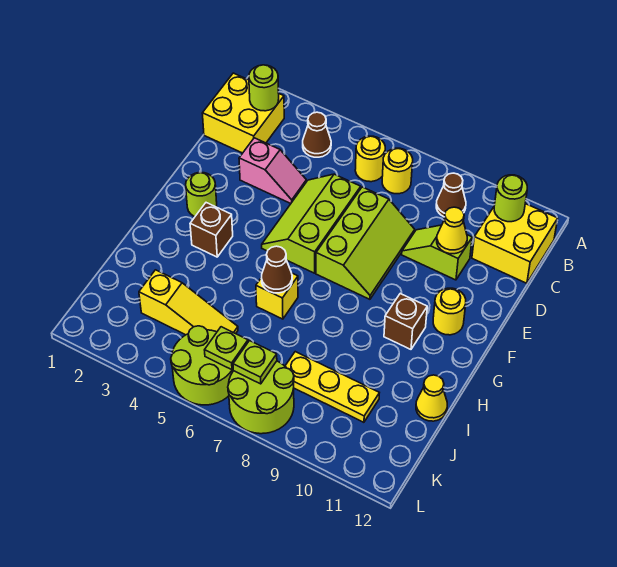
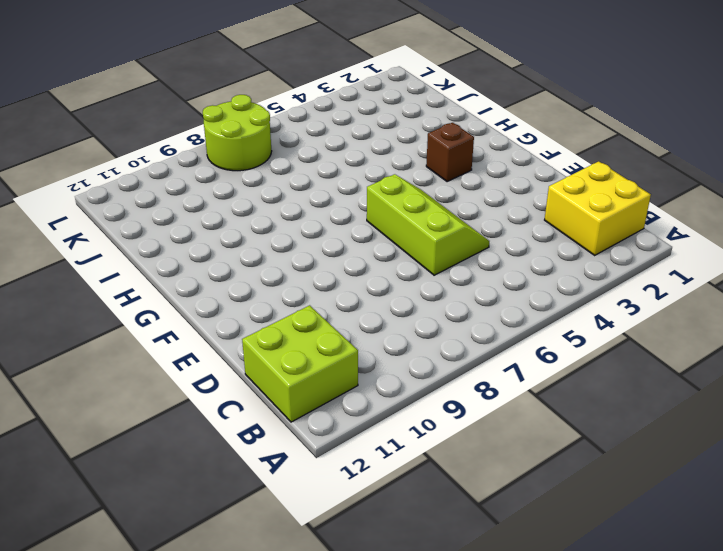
lime 2x2 brick [242,305,358,422] -> yellow 2x2 brick [472,204,558,283]
none -> brown 1x1 cone [303,112,331,157]
none -> yellow 1x1 round brick [355,136,385,182]
none -> yellow 1x1 round brick [382,148,413,194]

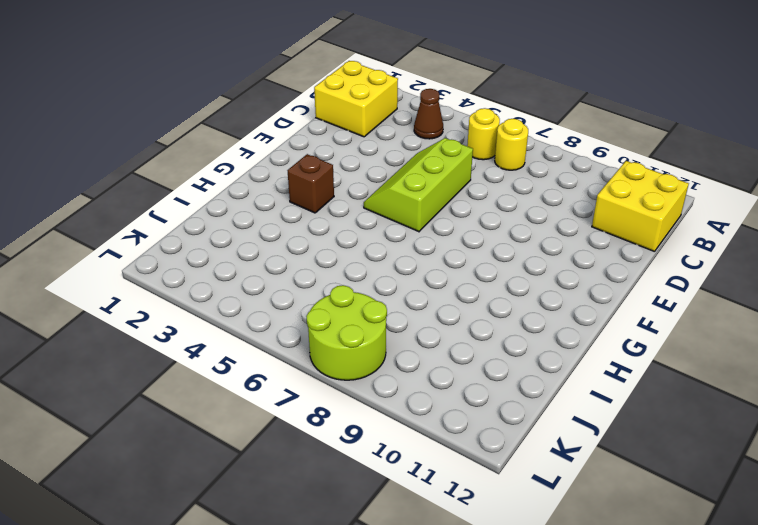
none -> brown 1x1 cone [436,173,466,217]
none -> pink 1x2 slope [239,138,306,204]
none -> lime 2x3 slope [316,187,415,299]

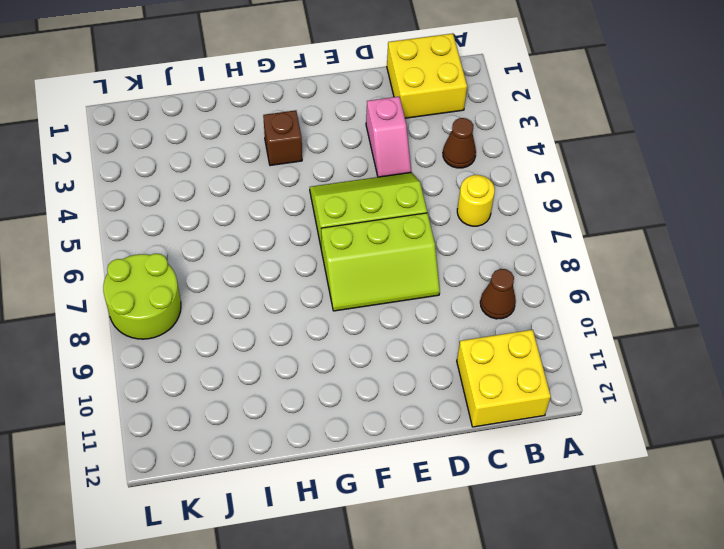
none -> yellow 1x1 round brick [382,148,413,194]
none -> lime 1x2 slope [402,225,472,280]
none -> lime 1x1 round brick [186,172,217,217]

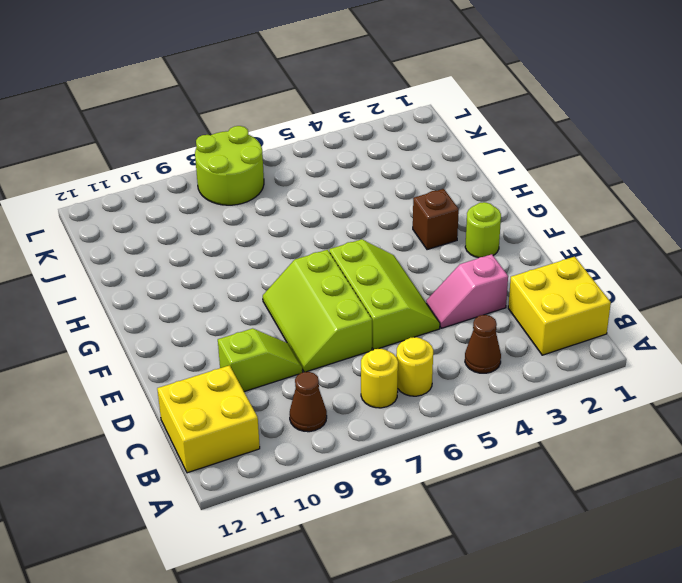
none -> yellow 1x1 round brick [433,288,466,335]
none -> brown 1x1 brick [384,294,427,349]
none -> yellow 1x1 brick [256,273,298,319]

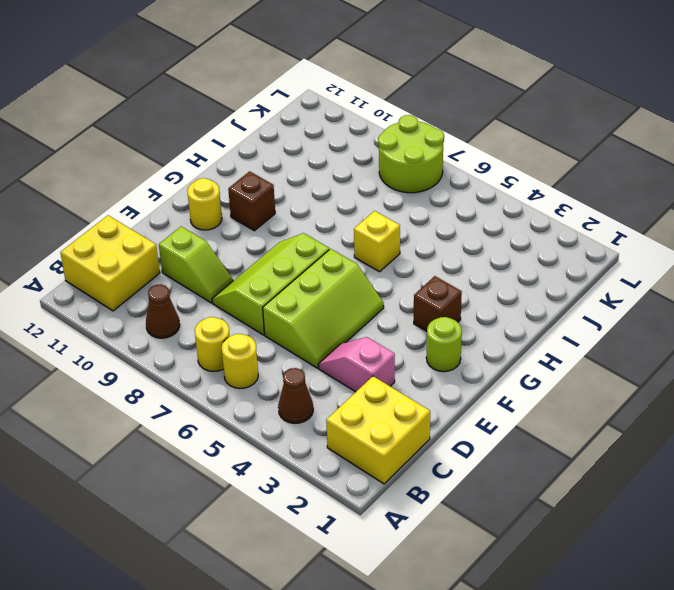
none -> yellow 1x1 cone [416,375,447,421]
none -> yellow 1x3 slope [139,270,238,335]
none -> yellow 1x3 plate [285,352,379,422]

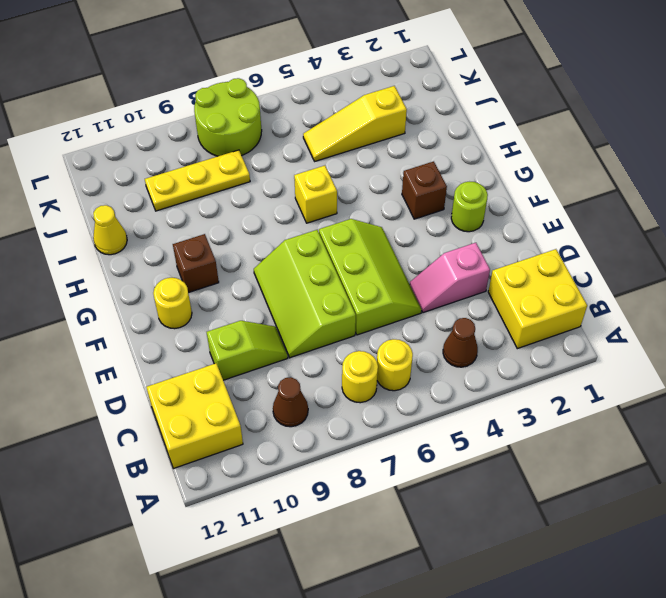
none -> lime 2x2 round brick [171,326,233,405]
none -> lime 1x1 round brick [249,65,279,111]
none -> lime 1x1 round brick [494,175,527,222]

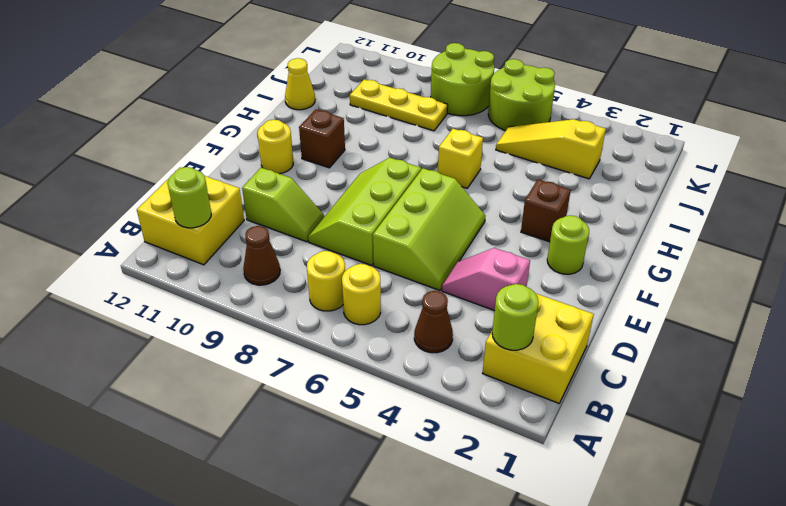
none -> yellow 1x1 cone [437,207,467,254]
none -> brown 1x1 cone [261,246,292,293]
none -> lime 1x1 plate [205,327,248,370]

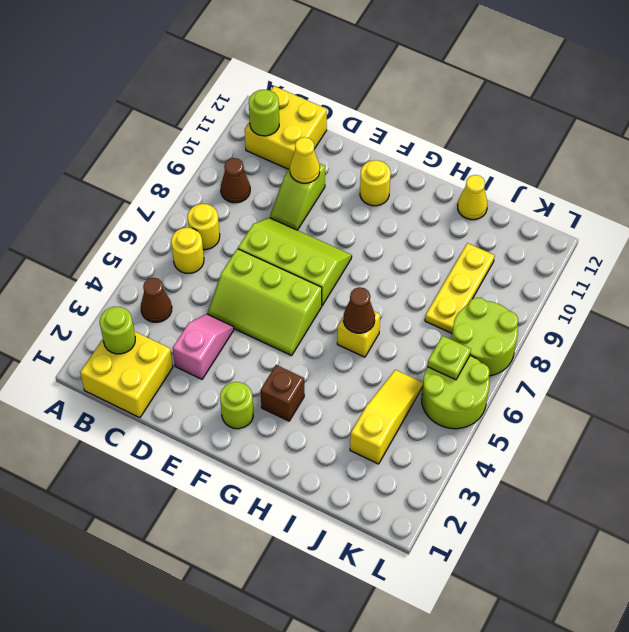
none -> brown 1x1 brick [384,294,427,349]
none -> lime 1x1 plate [233,341,277,384]

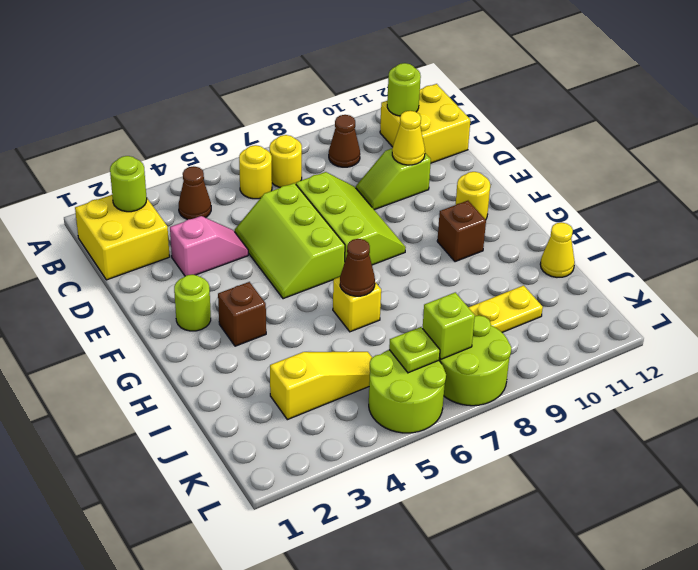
lime 1x1 brick [423,292,475,359] -> lime 1x1 plate [233,341,277,384]

